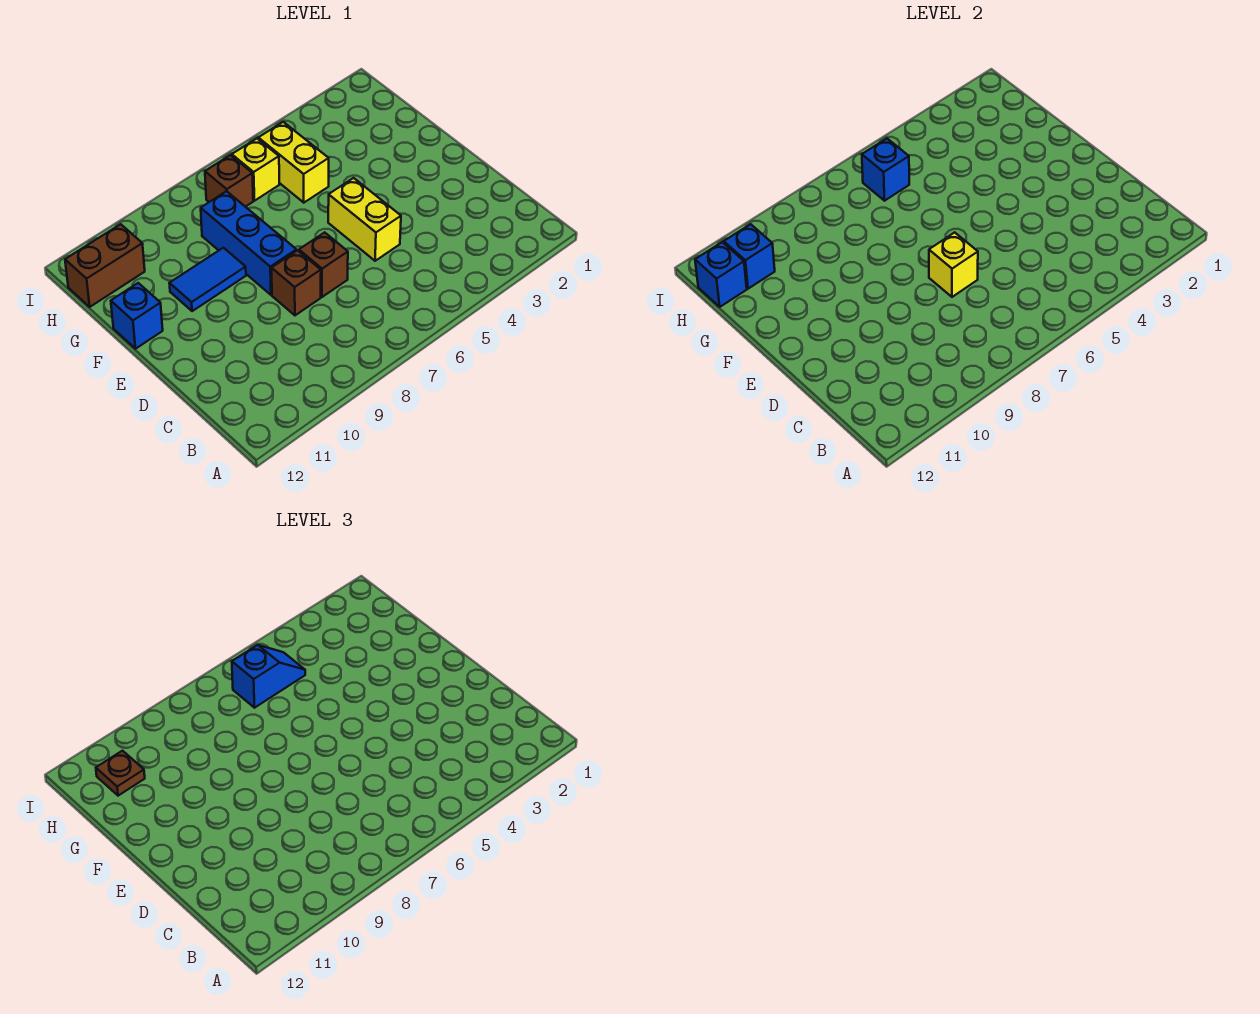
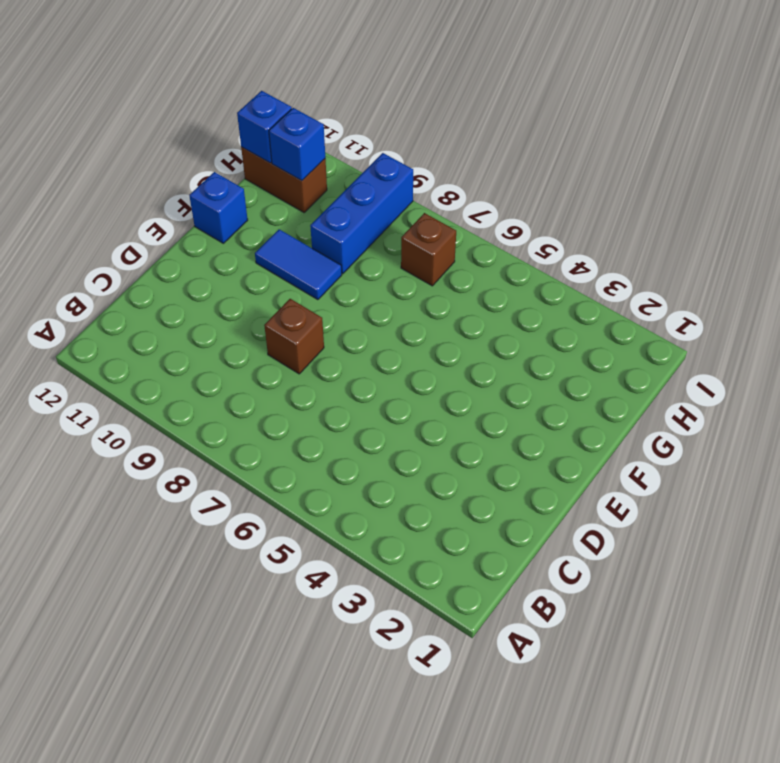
blue 1x3 brick [310,153,413,274] -> blue 1x3 brick moved to [201,191,296,295]
none -> yellow 1x2 brick [328,178,401,261]
none -> brown 1x1 brick [299,232,348,297]
none -> yellow 1x2 brick [258,122,329,203]

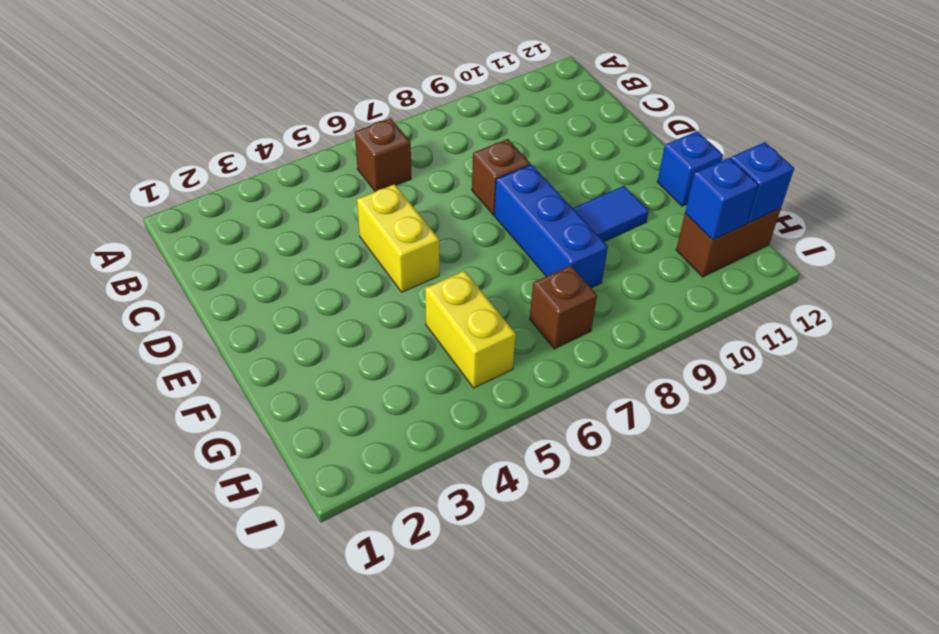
brown 1x1 brick [355,118,411,192] -> brown 1x1 brick moved to [299,232,348,297]
none -> yellow 1x1 brick [232,139,279,201]
none -> yellow 1x1 brick [929,232,978,297]
none -> blue 1x1 brick [862,139,909,201]

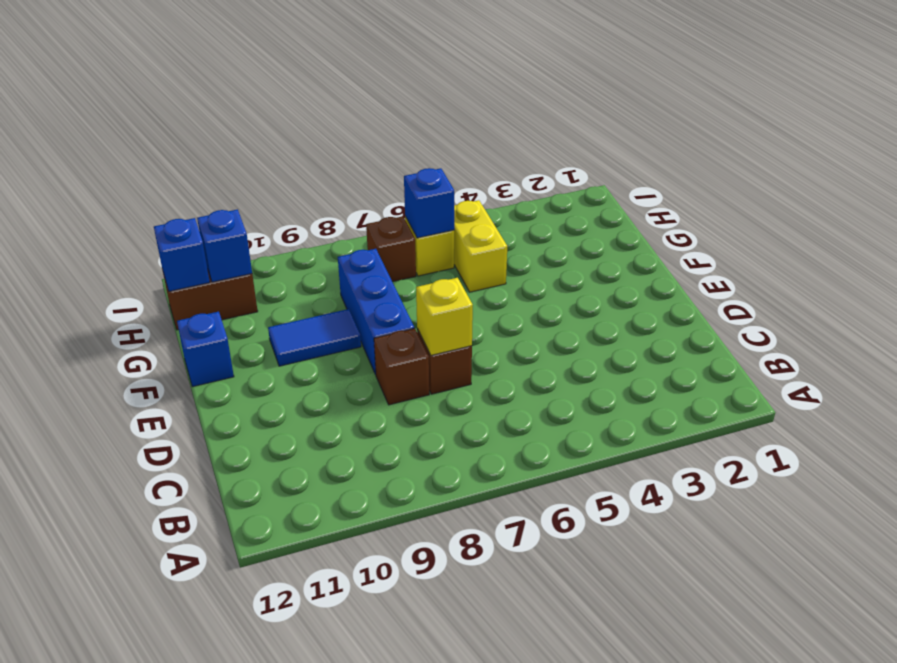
none -> yellow 1x2 brick [328,178,401,261]
none -> blue 1x2 slope [232,645,305,708]
none -> brown 1x1 plate [96,751,145,796]

